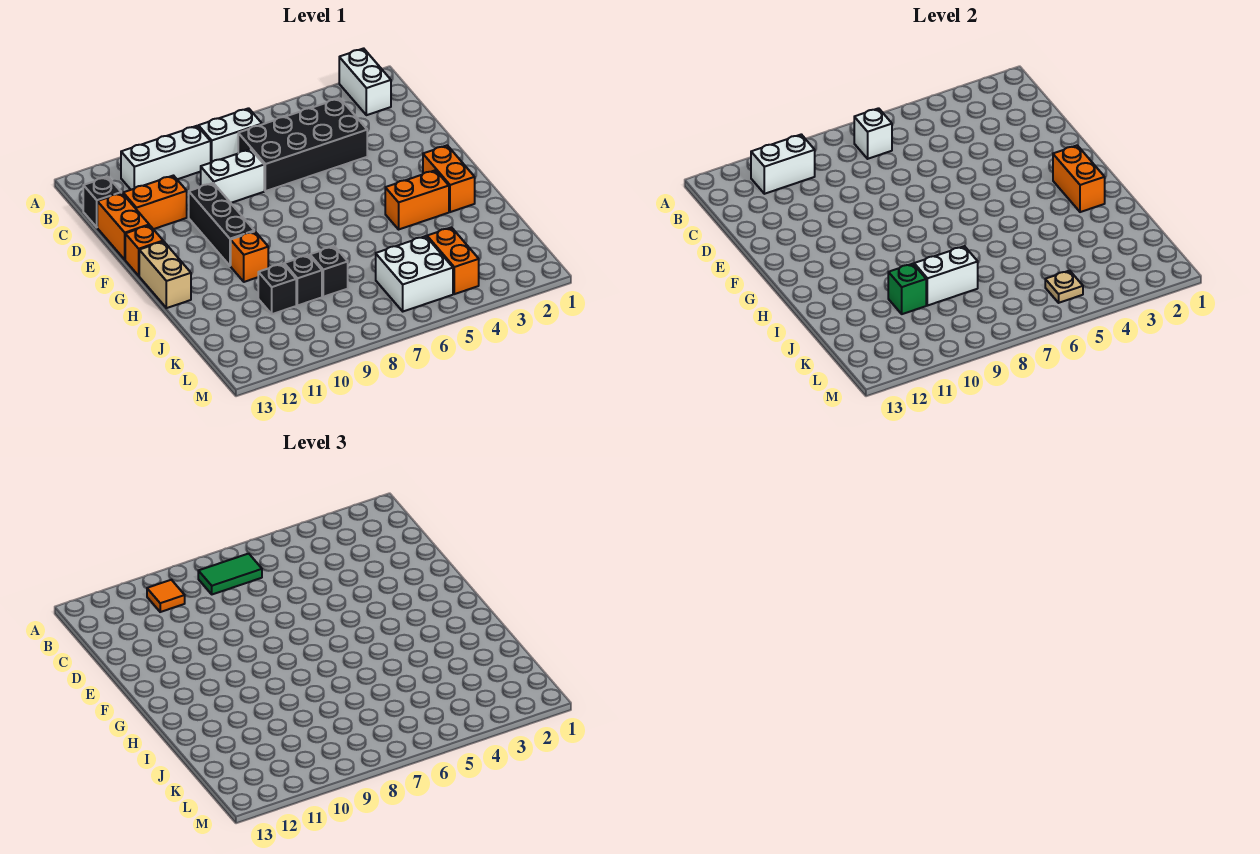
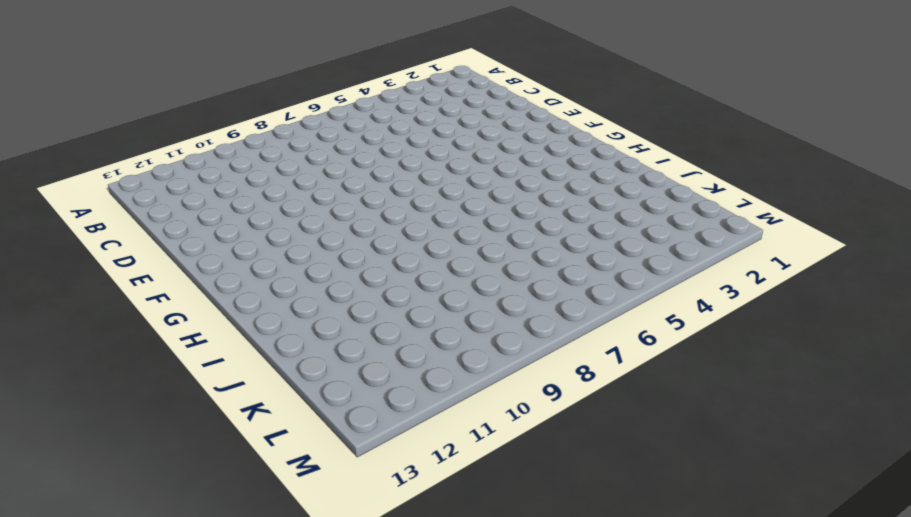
none -> white 1x2 brick [339,48,391,115]
none -> white 1x2 brick [198,108,262,163]
none -> white 1x3 brick [121,126,211,190]

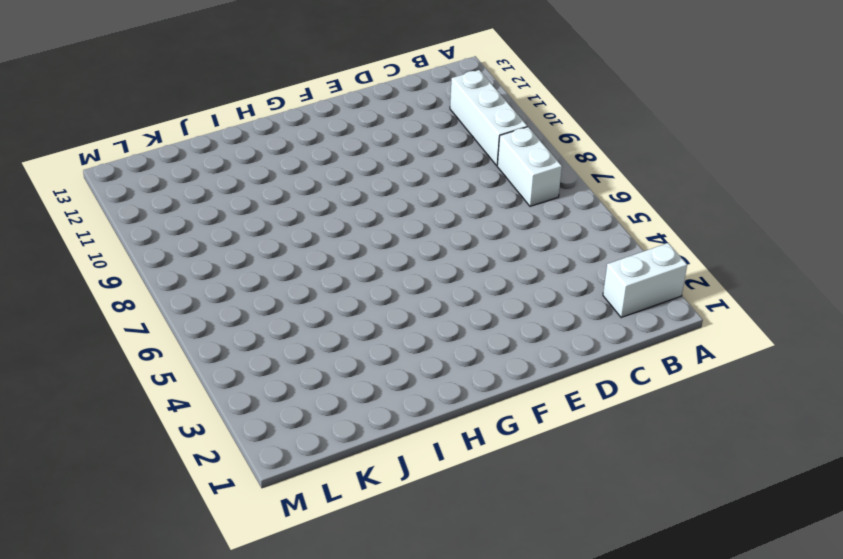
none -> black 2x4 brick [238,98,367,191]
none -> black 1x1 brick [83,177,121,227]
none -> white 1x2 brick [201,149,264,203]

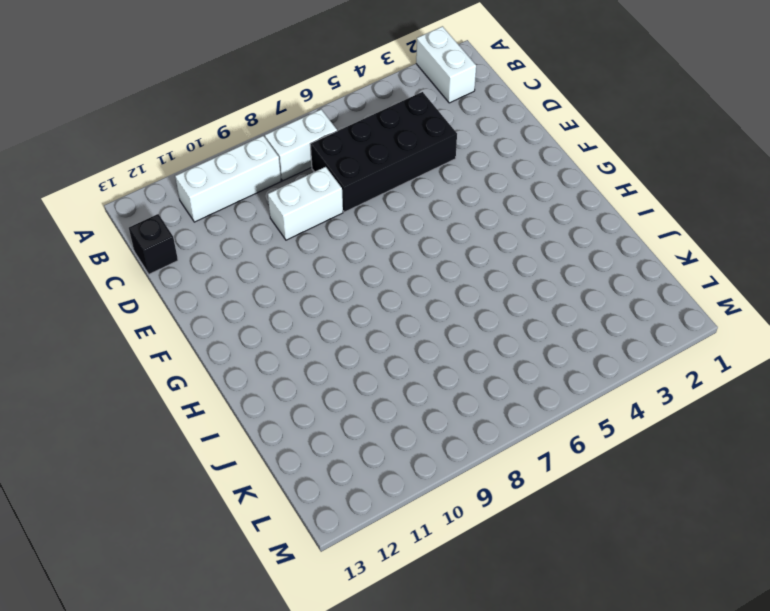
none -> orange 1x2 brick [123,176,187,229]
none -> orange 1x2 brick [97,193,149,259]
none -> black 1x3 brick [189,183,254,266]

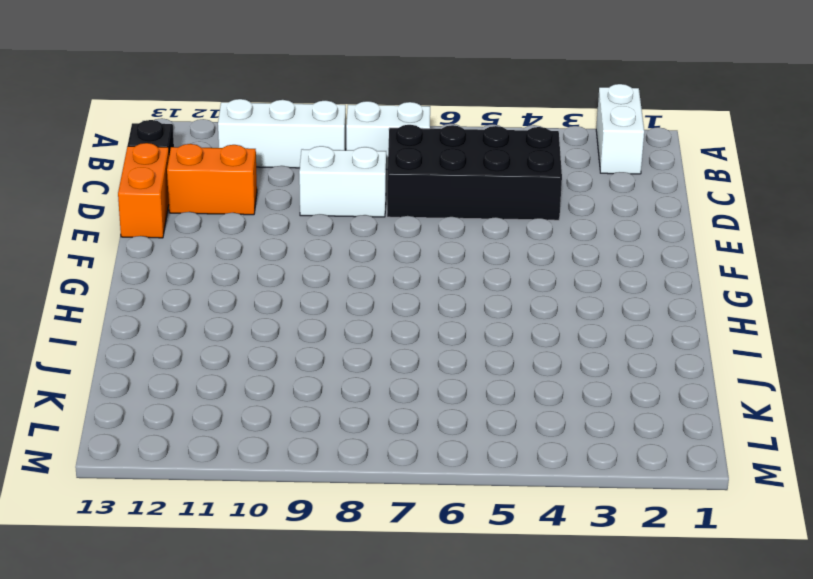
none -> black 1x3 brick [189,183,254,266]
none -> orange 1x1 brick [125,225,163,276]
none -> orange 1x2 brick [423,145,475,212]

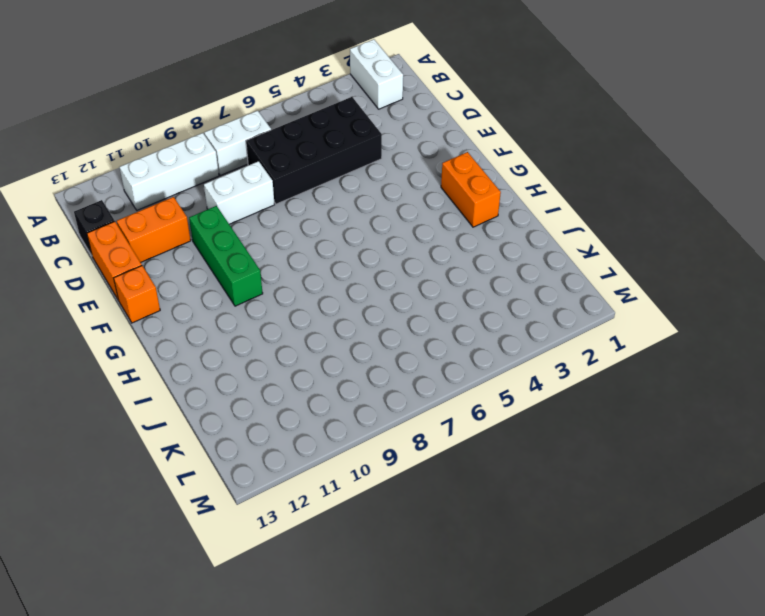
green 1x3 brick [189,206,263,306] -> black 1x3 brick [189,183,254,266]
none -> tan 1x2 brick [139,241,191,308]
none -> orange 1x2 brick [385,170,449,229]
none -> orange 1x1 brick [231,231,268,282]

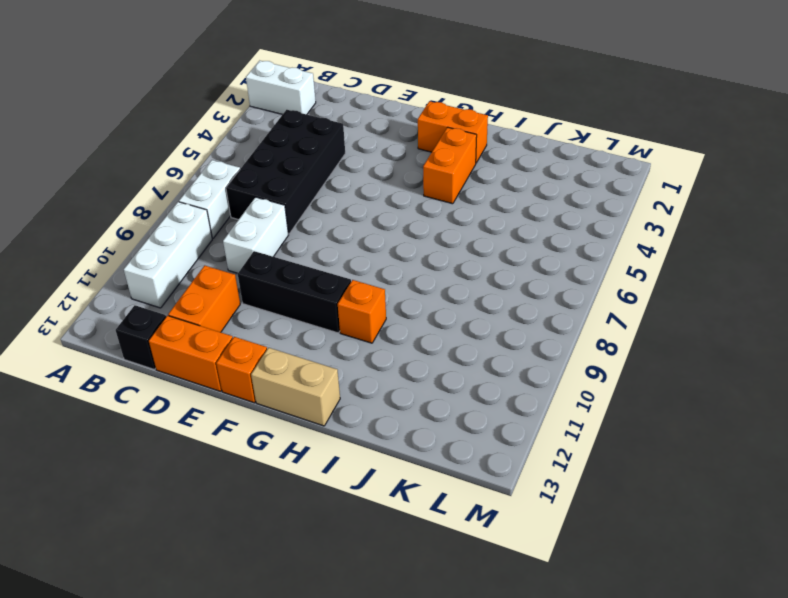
none -> black 1x1 brick [310,246,348,297]
none -> black 1x1 brick [284,255,322,306]
none -> black 1x1 brick [258,264,296,314]

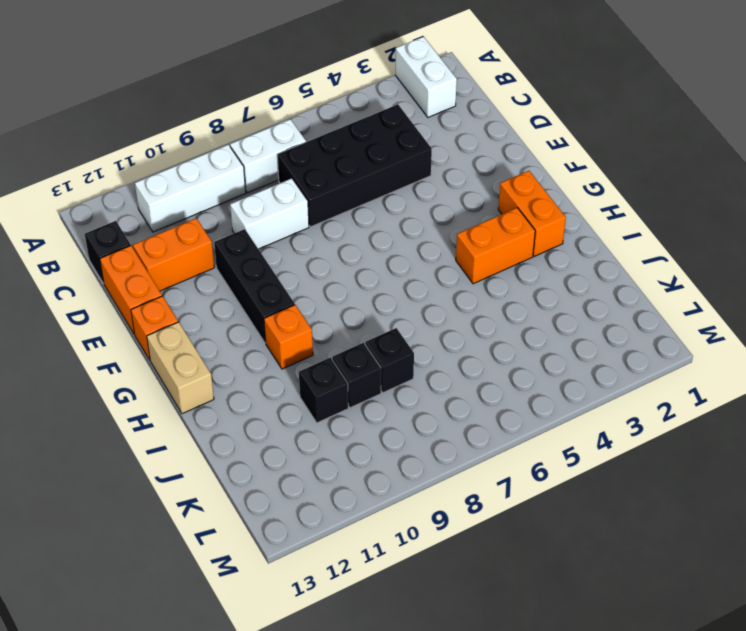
none -> orange 1x2 brick [427,227,479,294]
none -> white 2x2 brick [376,236,453,311]
none -> white 1x1 brick [854,108,892,159]

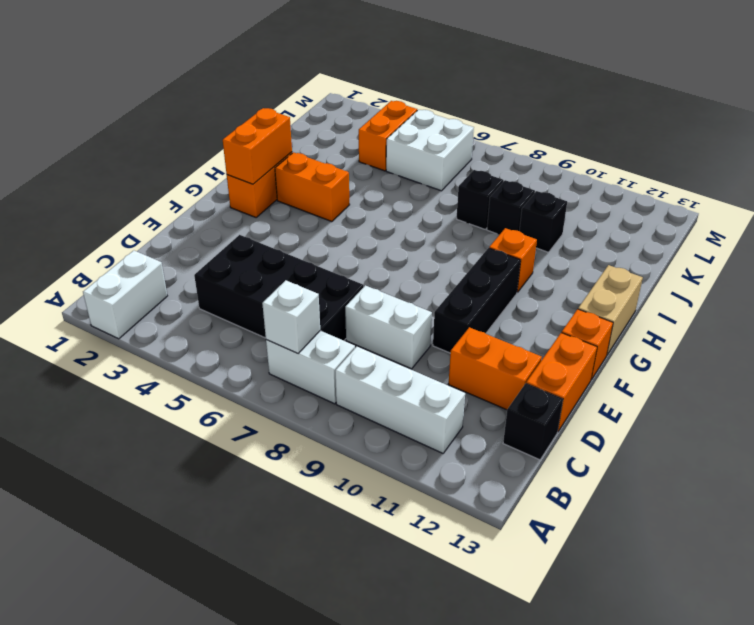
none -> white 1x2 brick [751,134,815,194]
none -> white 1x2 brick [914,246,978,306]
none -> green 1x1 brick [888,264,926,314]

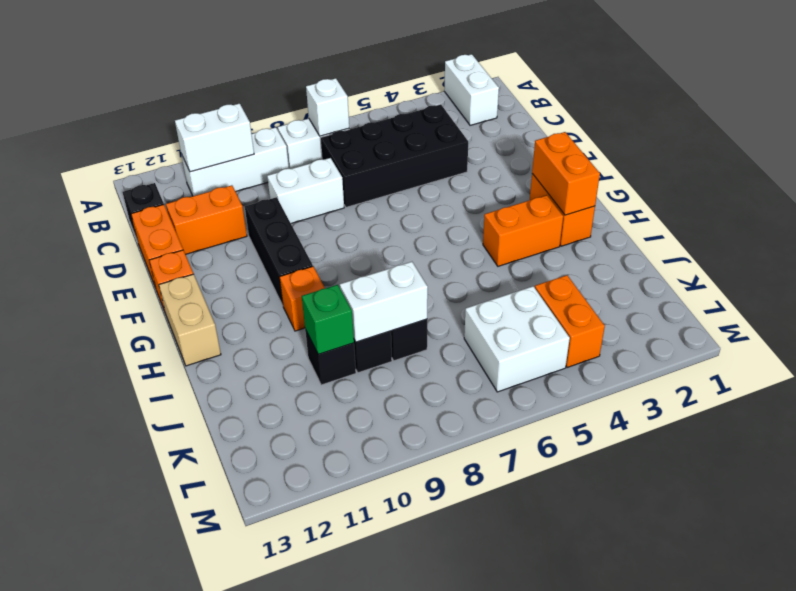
none -> tan 1x1 plate [1045,271,1083,303]
none -> green 1x2 tile [198,554,262,594]
none -> orange 1x1 tile [147,580,185,612]

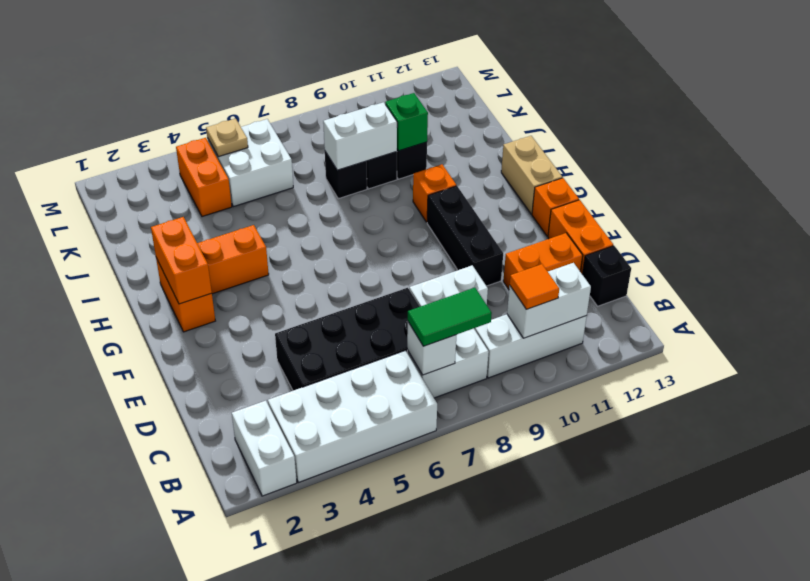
white 2x4 brick [268,351,437,482] -> none

